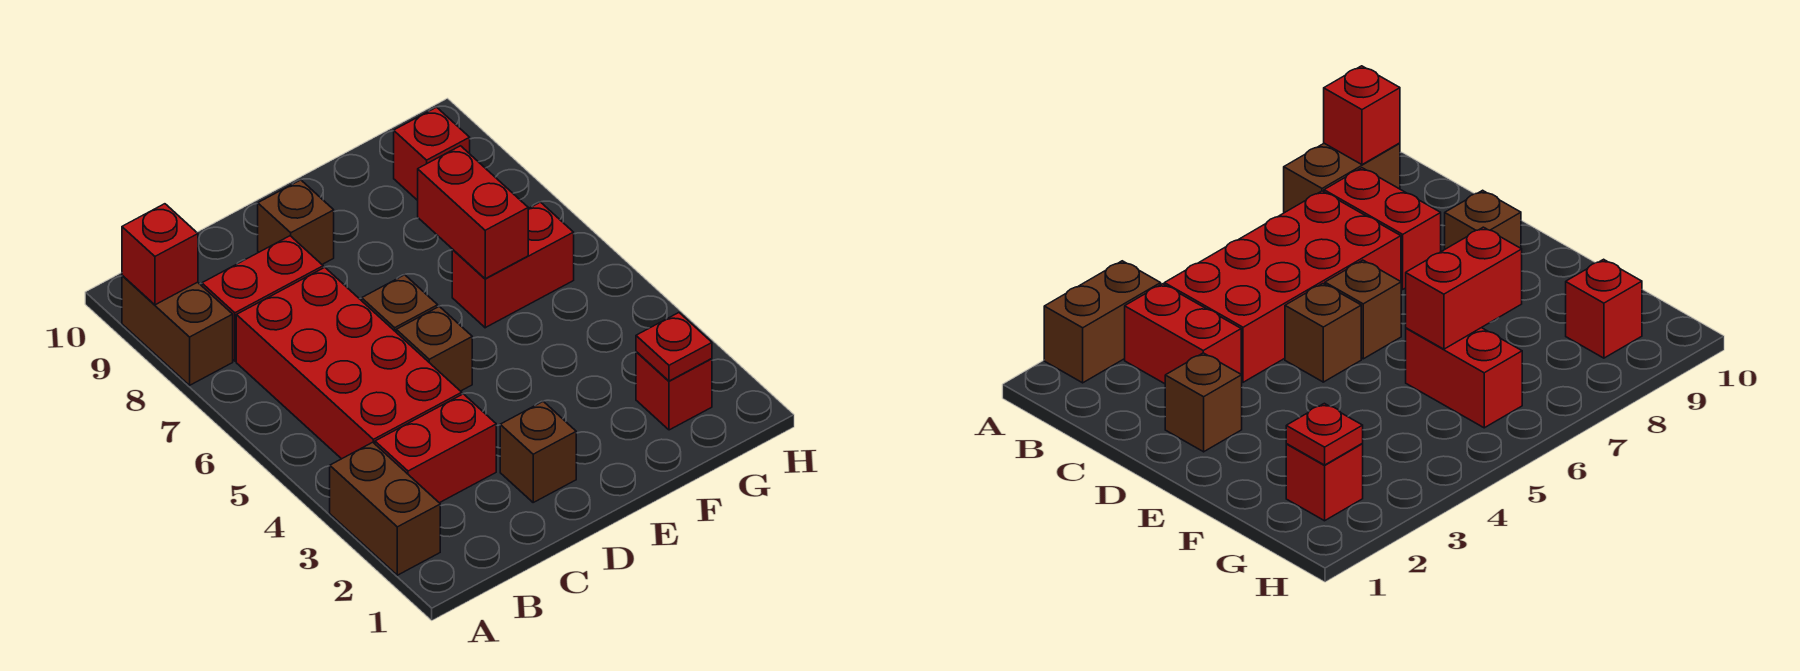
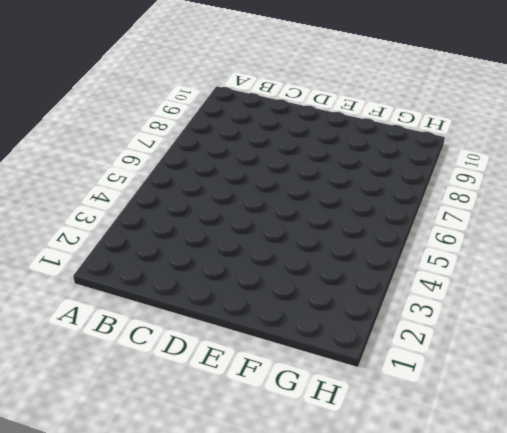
none -> brown 1x2 brick [330,442,440,575]
none -> brown 1x2 brick [122,275,233,385]
none -> red 1x2 brick [375,394,496,503]

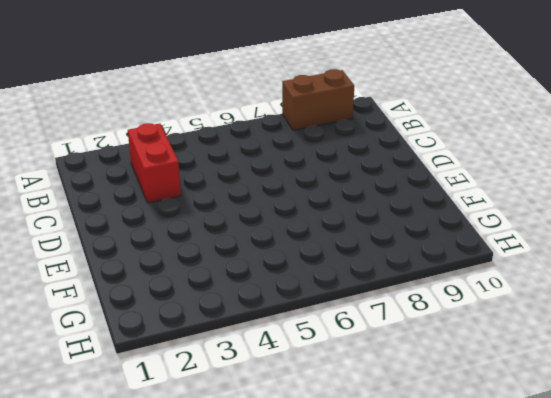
none -> brown 1x2 brick [330,442,440,575]
none -> red 2x4 brick [236,267,462,459]
none -> red 1x2 brick [202,236,323,361]

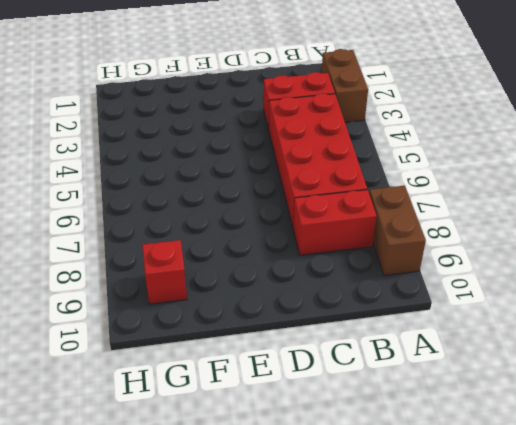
none -> brown 1x1 brick [500,401,576,502]
none -> brown 1x1 brick [396,306,472,391]
none -> brown 1x1 brick [362,275,438,332]

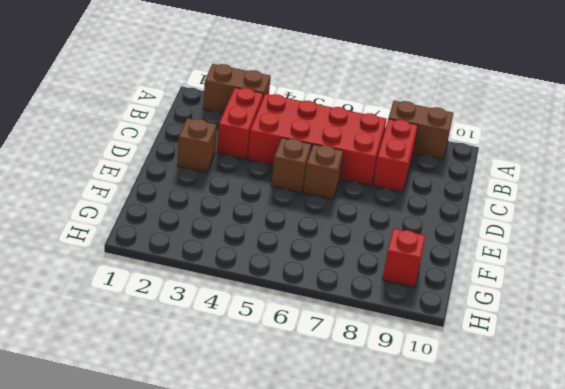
none -> brown 1x1 brick [258,180,334,264]
none -> red 1x2 brick [452,202,574,328]
none -> red 1x1 brick [636,352,712,430]

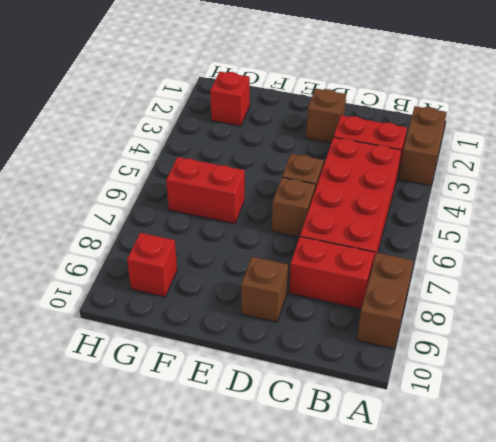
none -> red 1x1 brick [122,204,198,305]
none -> red 1x2 brick [418,146,528,279]
none -> red 1x1 plate [636,313,712,381]

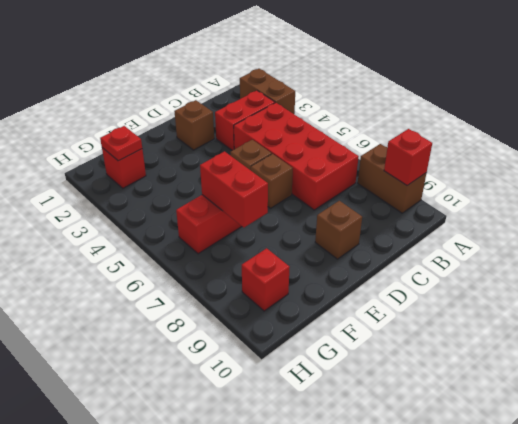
none -> red 1x2 brick [202,236,323,361]

